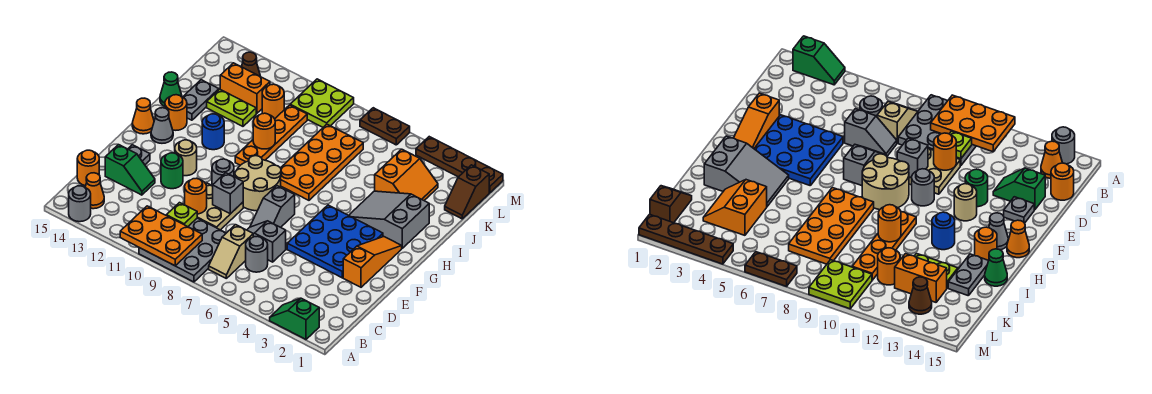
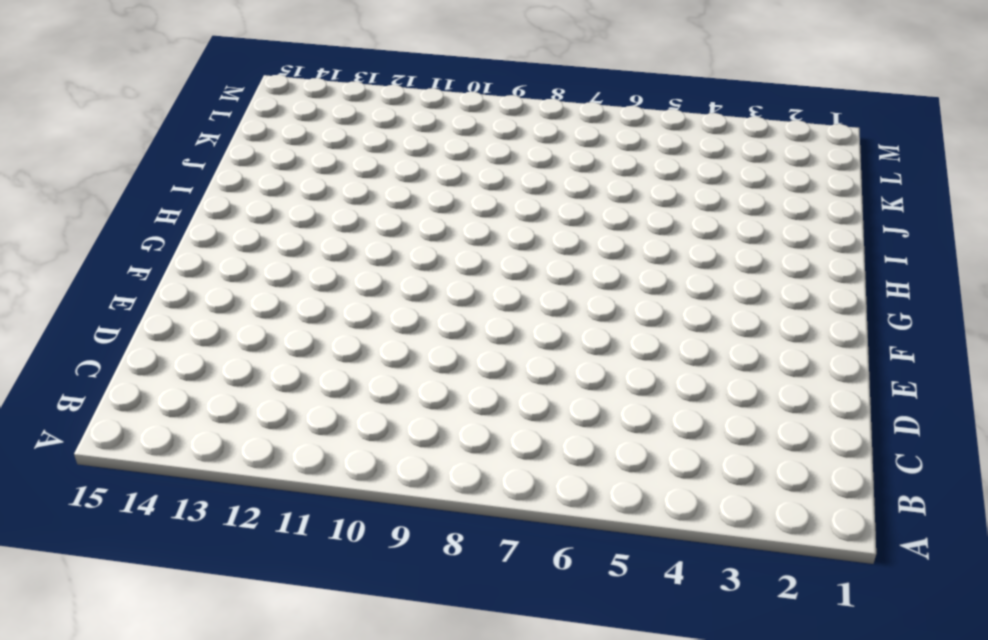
none -> green 1x2 slope [270,298,319,339]
none -> grey 3x3 plate [139,218,226,282]
none -> grey 1x1 round brick [69,186,91,222]
none -> tan 1x2 slope [209,225,253,278]

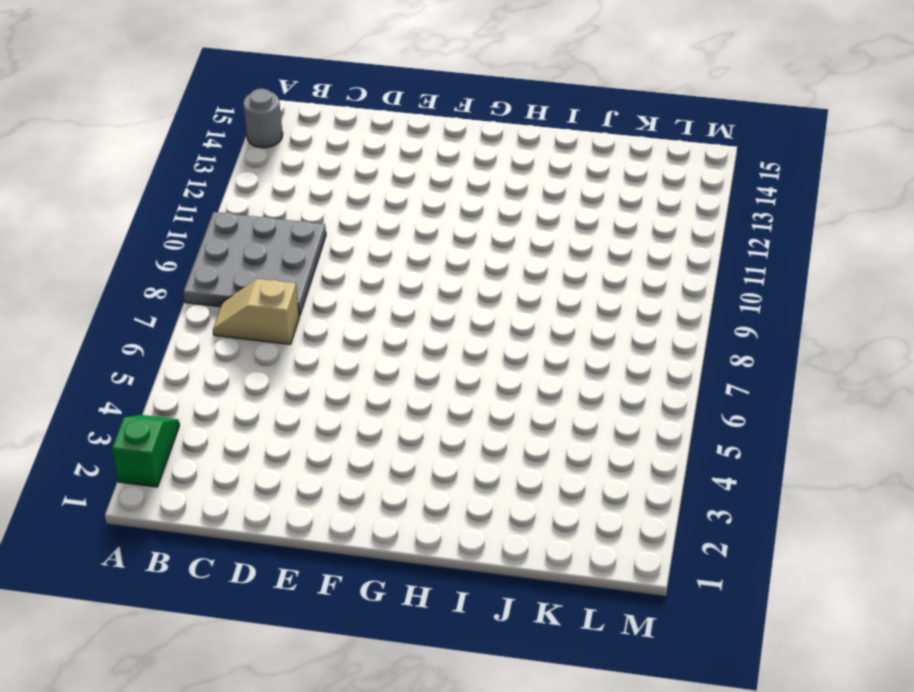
none -> orange 1x1 cone [85,173,104,209]
none -> grey 1x1 round brick [246,236,268,272]
none -> orange 1x1 round brick [77,150,99,186]
none -> grey 1x2 slope [247,221,286,262]

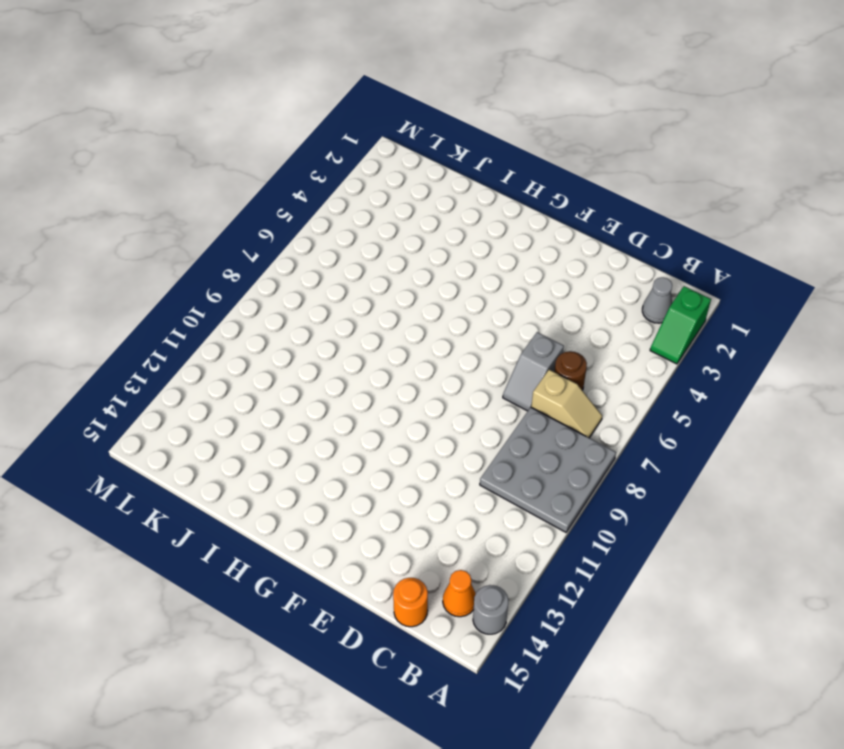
grey 1x1 cone [642,277,672,323] -> grey 1x1 cone moved to [151,108,173,143]
brown 1x1 round brick [554,351,587,390] -> grey 1x1 round brick [246,236,268,272]
none -> tan 2x2 plate [197,183,243,230]
none -> green 1x2 slope [105,145,155,195]
none -> orange 1x3 slope [343,237,402,287]
none -> blue 3x3 plate [287,205,383,278]

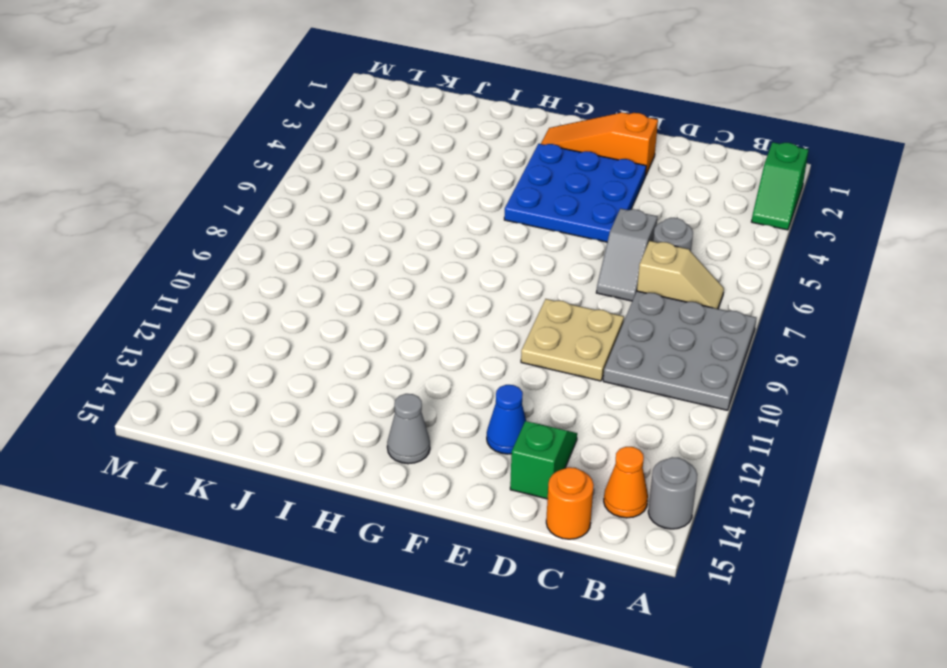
blue 1x1 cone [487,385,526,454] -> none
none -> grey 1x2 slope [250,186,295,227]
none -> green 1x1 round brick [161,153,183,189]
none -> grey 1x1 plate [128,145,150,165]
none -> tan 2x2 round brick [235,156,281,211]

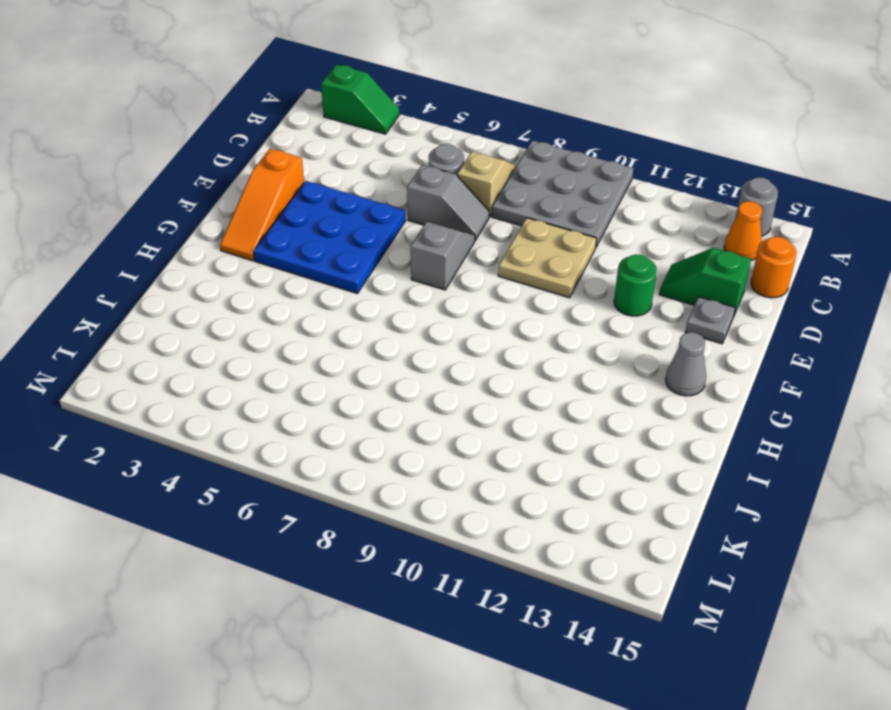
none -> tan 2x2 round brick [235,156,281,211]
none -> grey 1x1 round brick [212,159,234,186]
none -> tan 1x1 round brick [175,140,197,176]
none -> orange 1x1 cone [132,98,154,134]

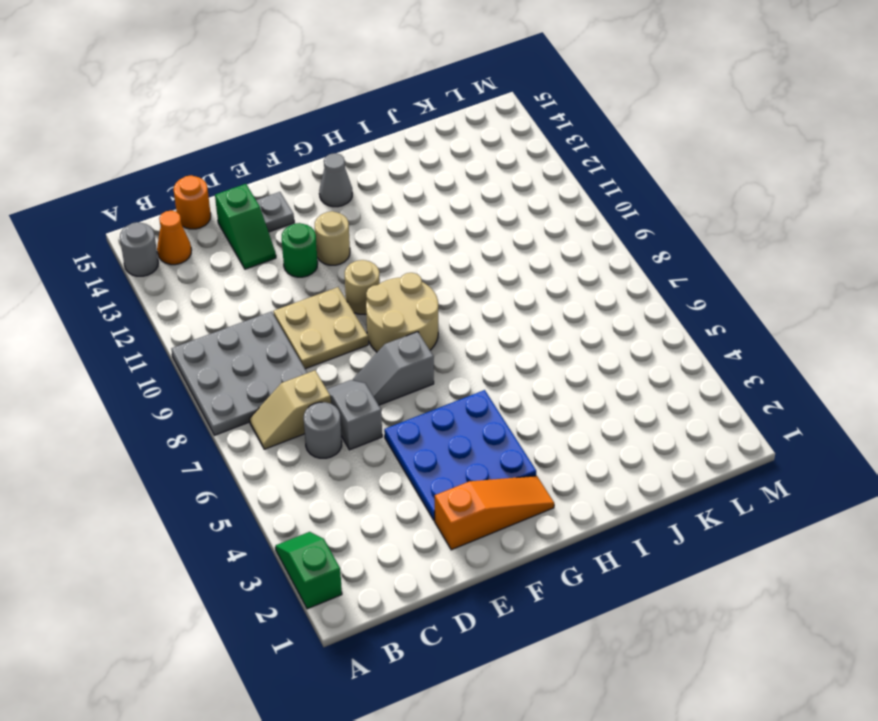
tan 1x1 round brick [345,260,380,314] -> grey 1x1 round brick [212,159,234,186]
none -> orange 1x1 cone [132,98,154,134]
none -> grey 2x3 slope [349,191,429,248]
none -> orange 2x4 plate [281,124,363,200]
none -> orange 1x4 plate [235,105,307,165]

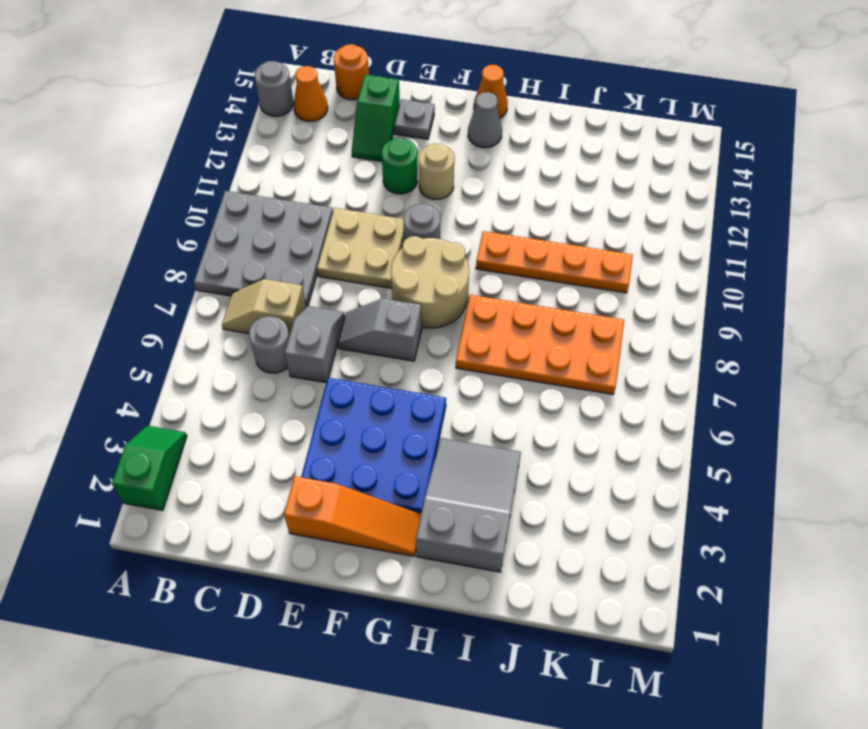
none -> blue 1x1 round brick [202,114,224,150]
none -> orange 1x1 round brick [165,95,187,130]
none -> grey 1x2 plate [183,80,219,120]
none -> green 1x1 cone [160,72,182,106]

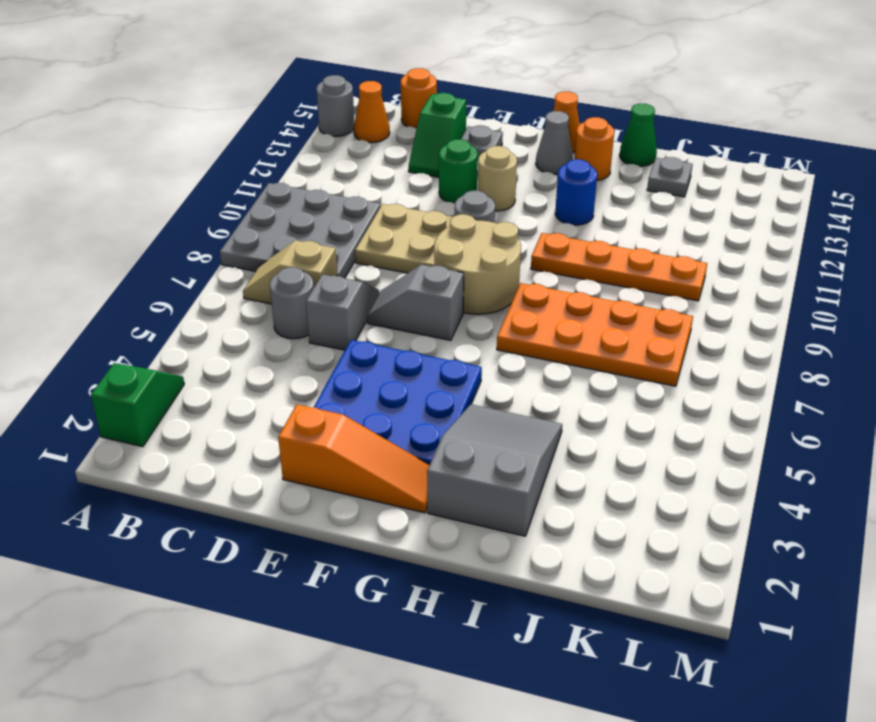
grey 1x1 plate [647,157,693,197] -> grey 1x2 plate [183,80,219,120]
none -> orange 2x2 slope [375,149,438,200]
none -> lime 1x2 plate [207,89,256,126]
none -> brown 1x2 slope [445,165,489,219]
none -> orange 1x1 round brick [262,84,284,119]

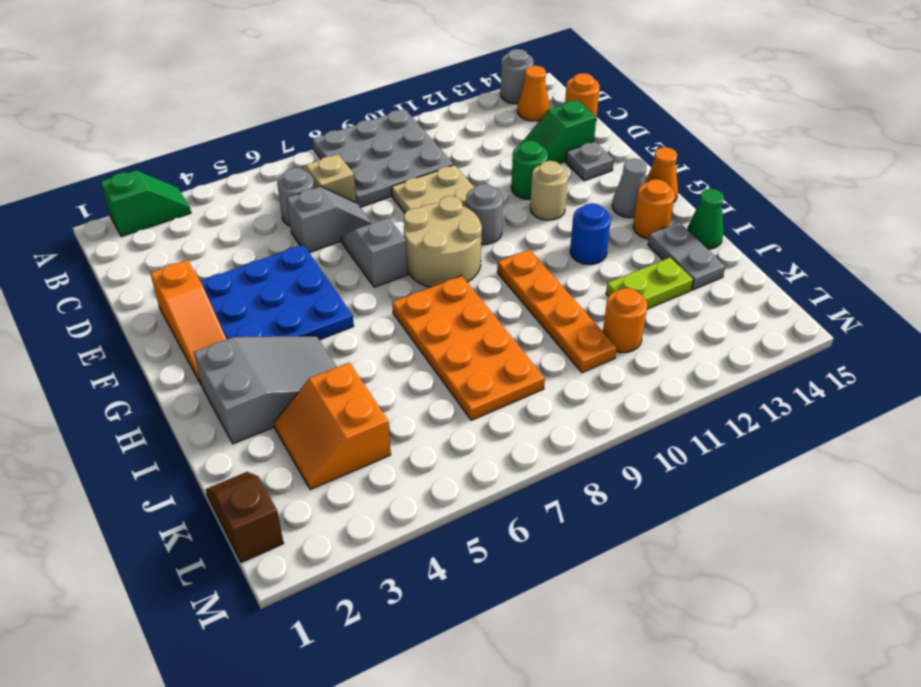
none -> orange 1x2 brick [220,63,270,114]
none -> lime 2x2 plate [290,79,354,127]
none -> brown 1x1 cone [242,52,260,76]
none -> brown 1x4 plate [416,137,503,193]

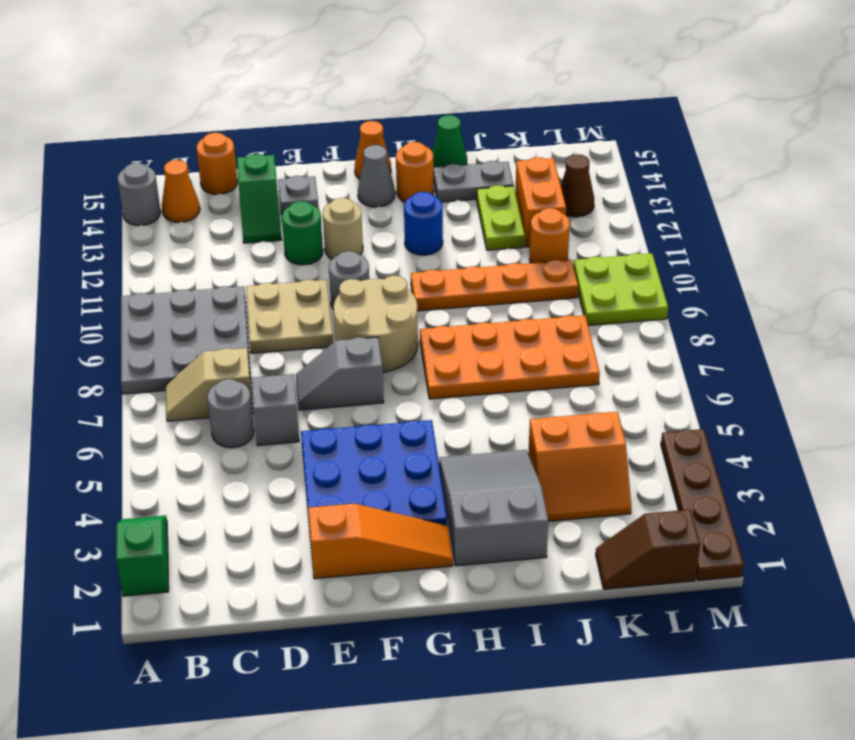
none -> brown 1x2 plate [360,108,410,145]
none -> orange 2x3 plate [120,206,202,266]
none -> lime 1x1 plate [166,203,197,227]
none -> orange 1x1 round brick [184,178,207,214]

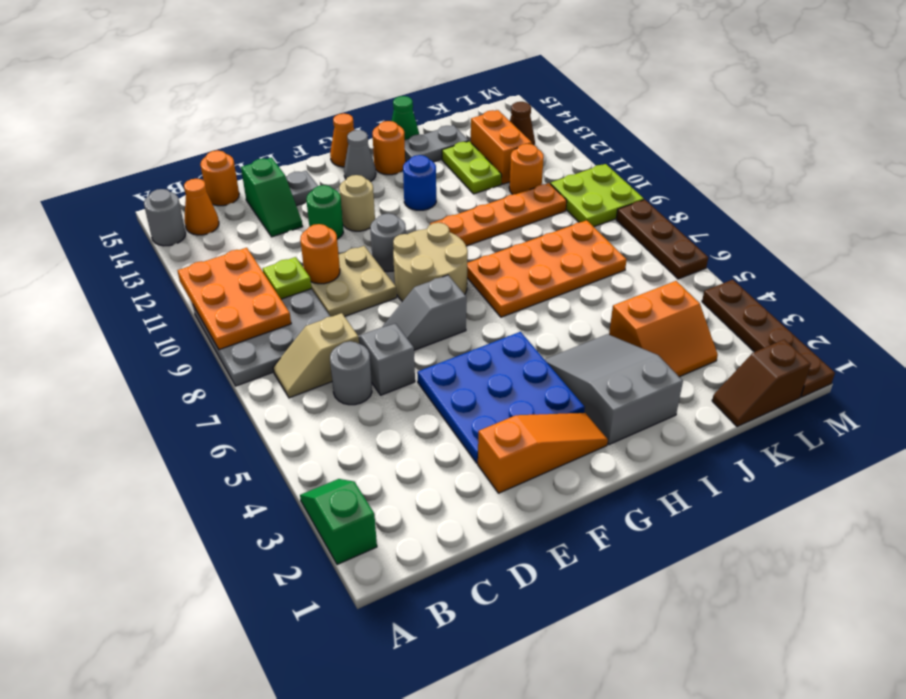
brown 1x3 plate [616,200,708,279] -> brown 1x2 plate [360,108,410,145]
none -> grey 1x1 brick [213,173,243,214]
none -> orange 1x1 round brick [253,113,275,149]

